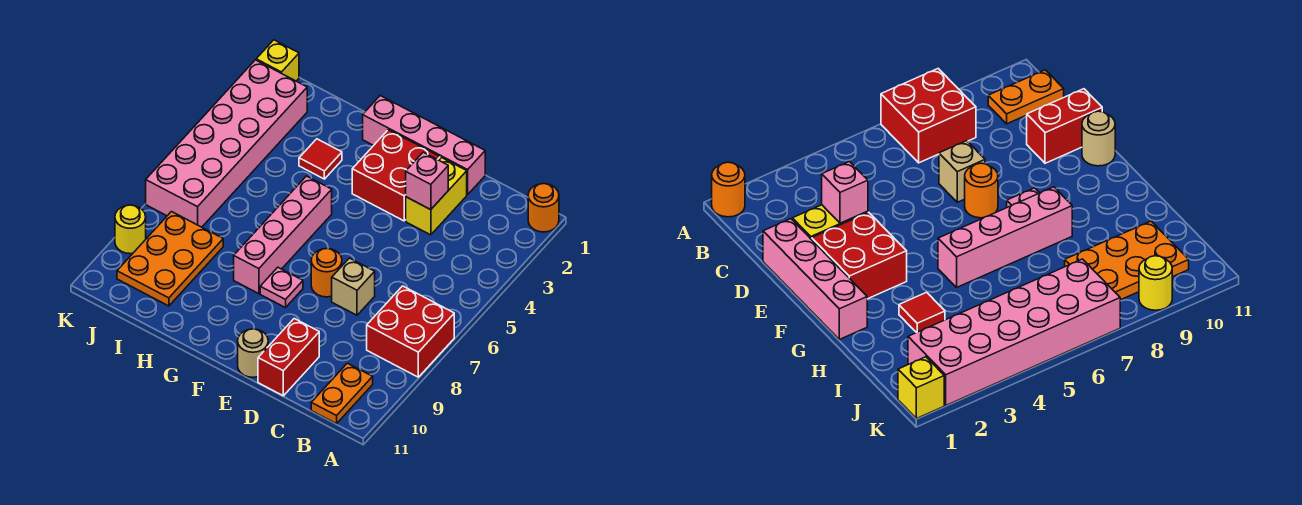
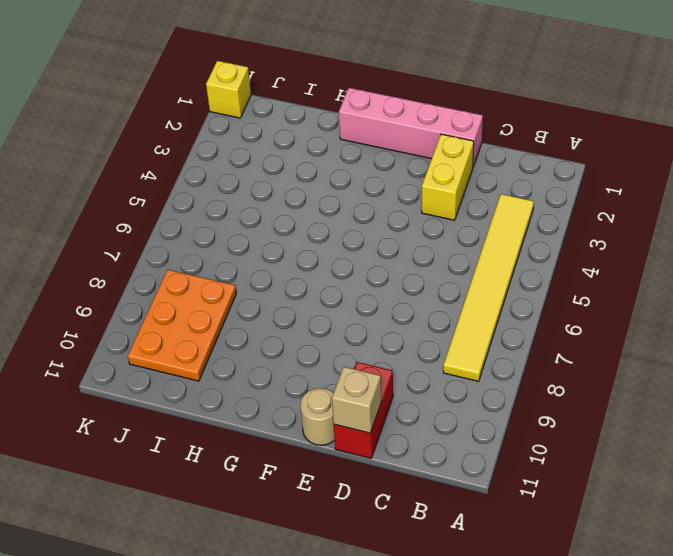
yellow 1x6 tile [443,194,534,381] -> red 2x2 brick [367,286,454,377]
tan 1x1 brick [332,367,381,433] -> tan 1x1 brick moved to [332,258,375,315]
none -> orange 1x1 round brick [528,184,559,232]
none -> orange 1x2 plate [311,363,373,424]
none -> red 2x2 brick [352,130,440,221]

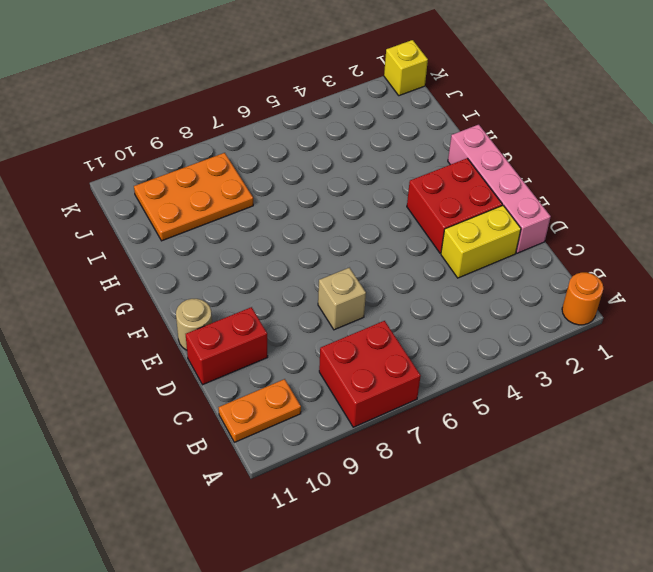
none -> orange 1x1 round brick [311,248,342,297]
none -> pink 1x1 plate [260,267,303,308]
none -> pink 1x4 brick [234,176,332,294]

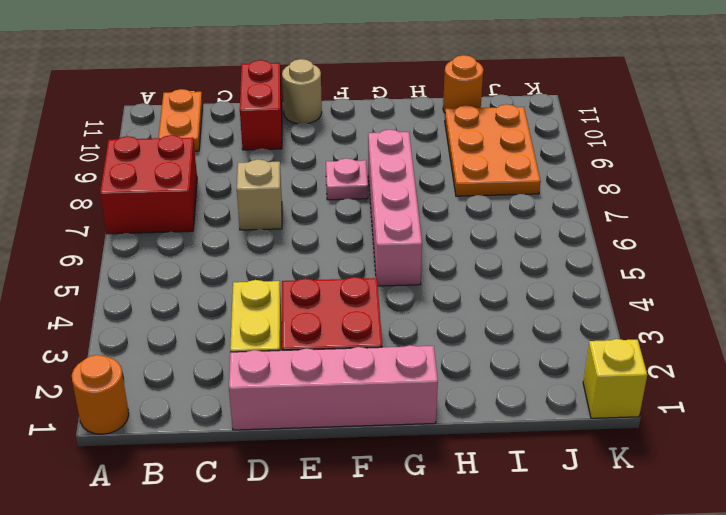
orange 1x1 round brick [443,55,483,113] -> orange 1x1 round brick moved to [311,248,342,297]
none -> red 1x1 tile [299,139,342,179]
none -> pink 2x6 brick [146,60,307,227]
none -> yellow 1x1 round brick [115,205,146,254]

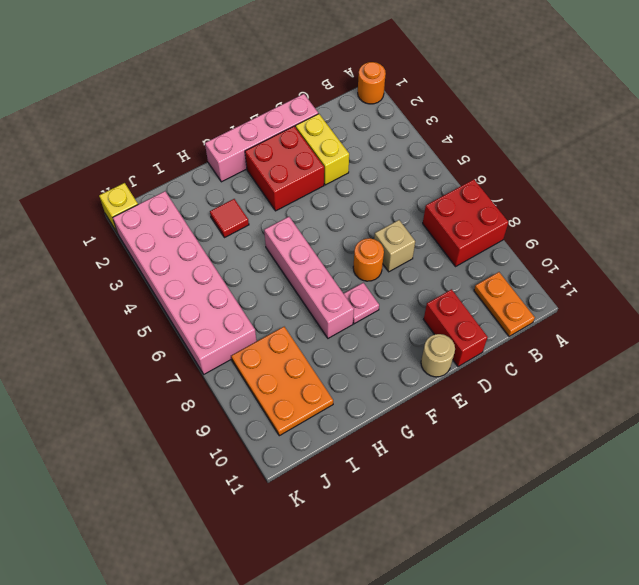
none -> yellow 1x1 round brick [115,205,146,254]
none -> pink 1x1 brick [406,152,448,210]

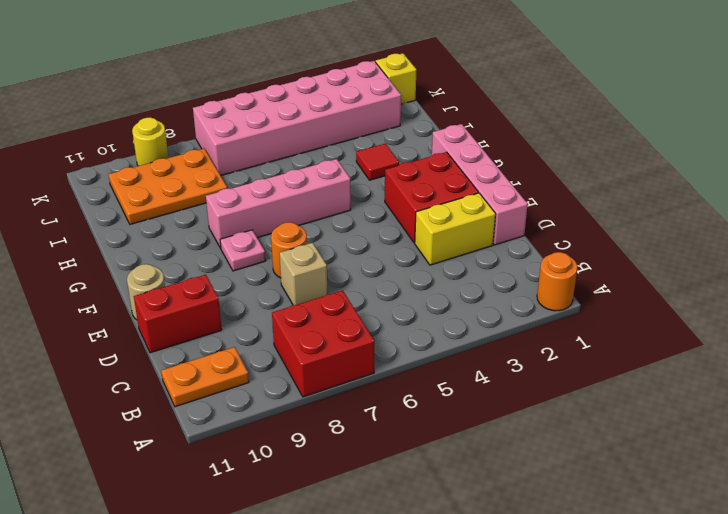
none -> pink 1x1 brick [406,152,448,210]

